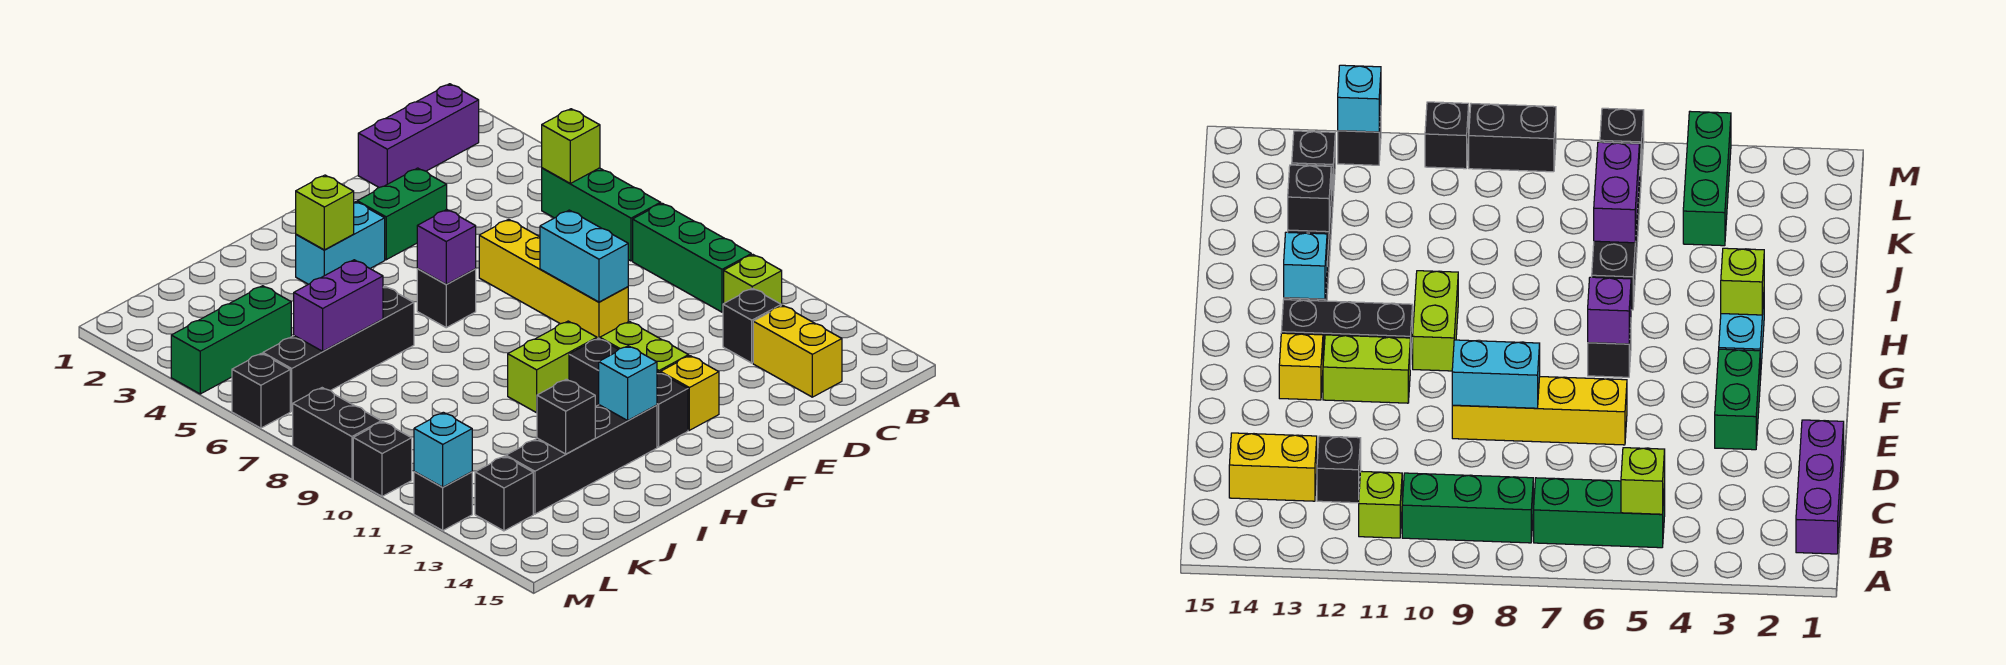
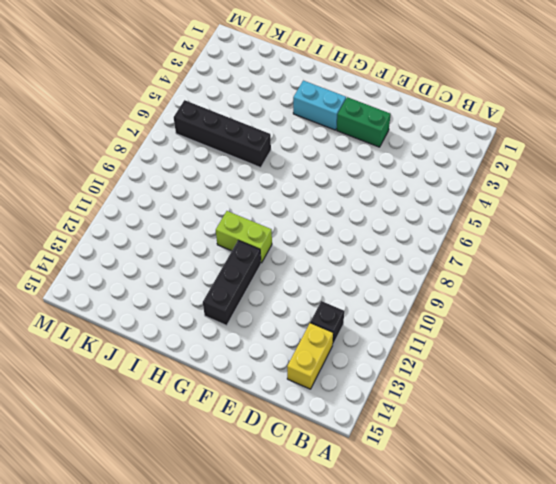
none -> purple 1x3 brick [358,84,479,187]
none -> green 1x3 brick [542,168,661,261]
none -> green 1x3 brick [633,203,751,312]
none -> lime 1x1 brick [724,255,782,306]

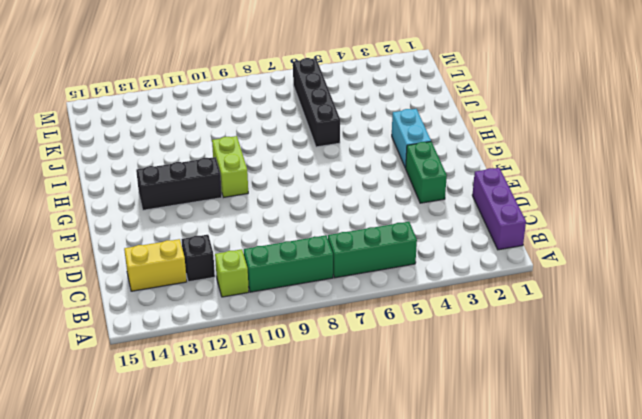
none -> yellow 1x4 brick [479,219,628,339]
none -> lime 1x2 brick [600,321,689,373]
none -> yellow 1x1 brick [661,356,719,430]
none -> black 1x1 brick [417,269,476,328]

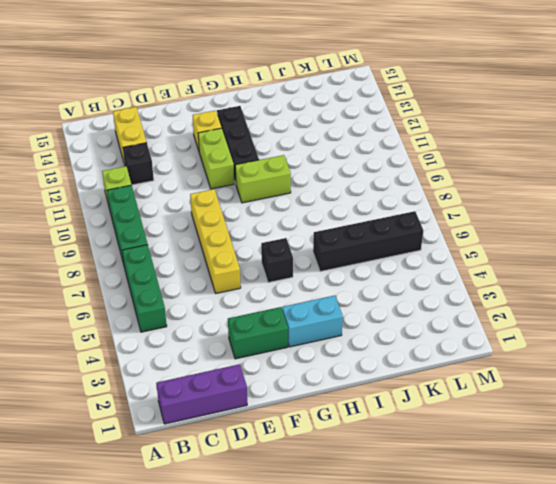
none -> black 1x4 brick [506,405,657,514]
none -> green 1x3 brick [171,286,291,394]
none -> black 1x1 brick [475,456,533,531]
none -> black 1x1 brick [232,353,290,428]

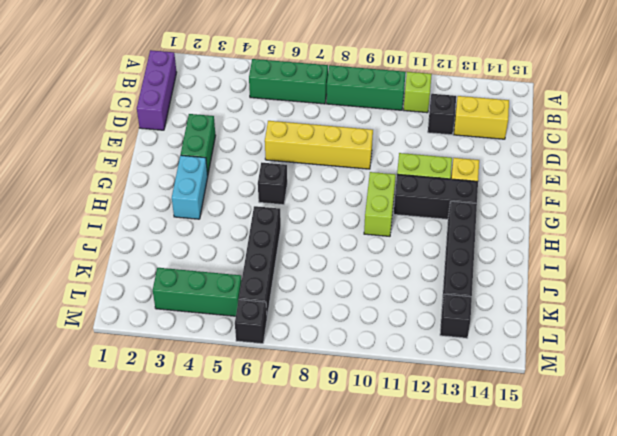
green 1x3 brick [153,268,242,316] -> green 1x3 brick turned to [171,286,291,394]
none -> black 1x2 brick [293,388,381,479]
none -> black 1x1 brick [353,422,412,496]
none -> black 1x1 brick [414,472,472,530]
none -> lime 1x1 brick [542,109,600,183]

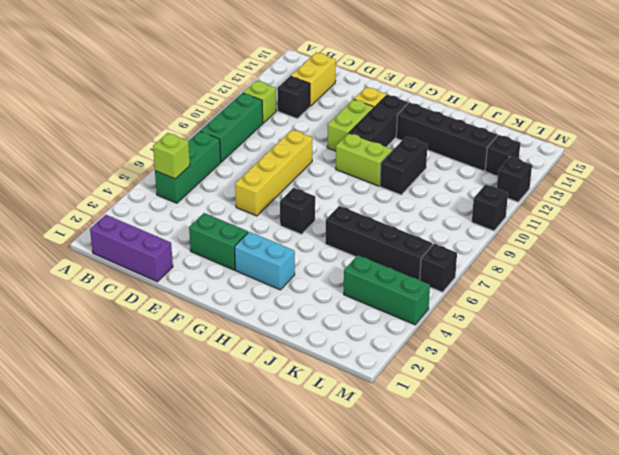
black 1x2 brick [380,136,427,195] -> black 1x2 brick moved to [293,388,381,479]
none -> cyan 1x2 brick [540,210,628,302]
none -> purple 1x1 brick [417,210,476,284]
none -> lime 1x1 brick [296,175,354,250]
none -> cyan 1x1 brick [599,346,657,420]

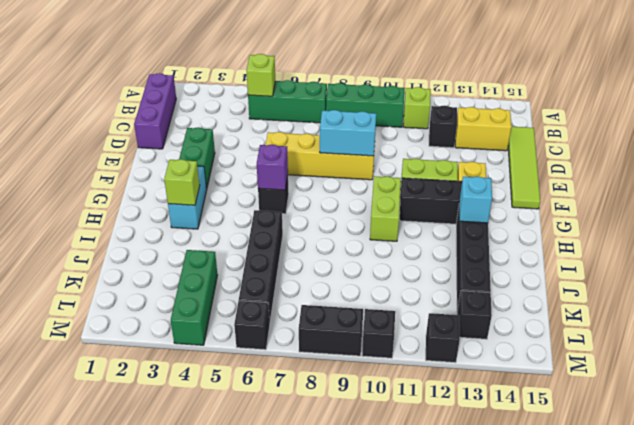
lime 1x4 tile [508,127,540,209] -> none
none -> purple 1x2 brick [294,260,383,351]
none -> black 1x1 brick [537,379,595,454]
none -> cyan 1x1 brick [414,412,472,487]

